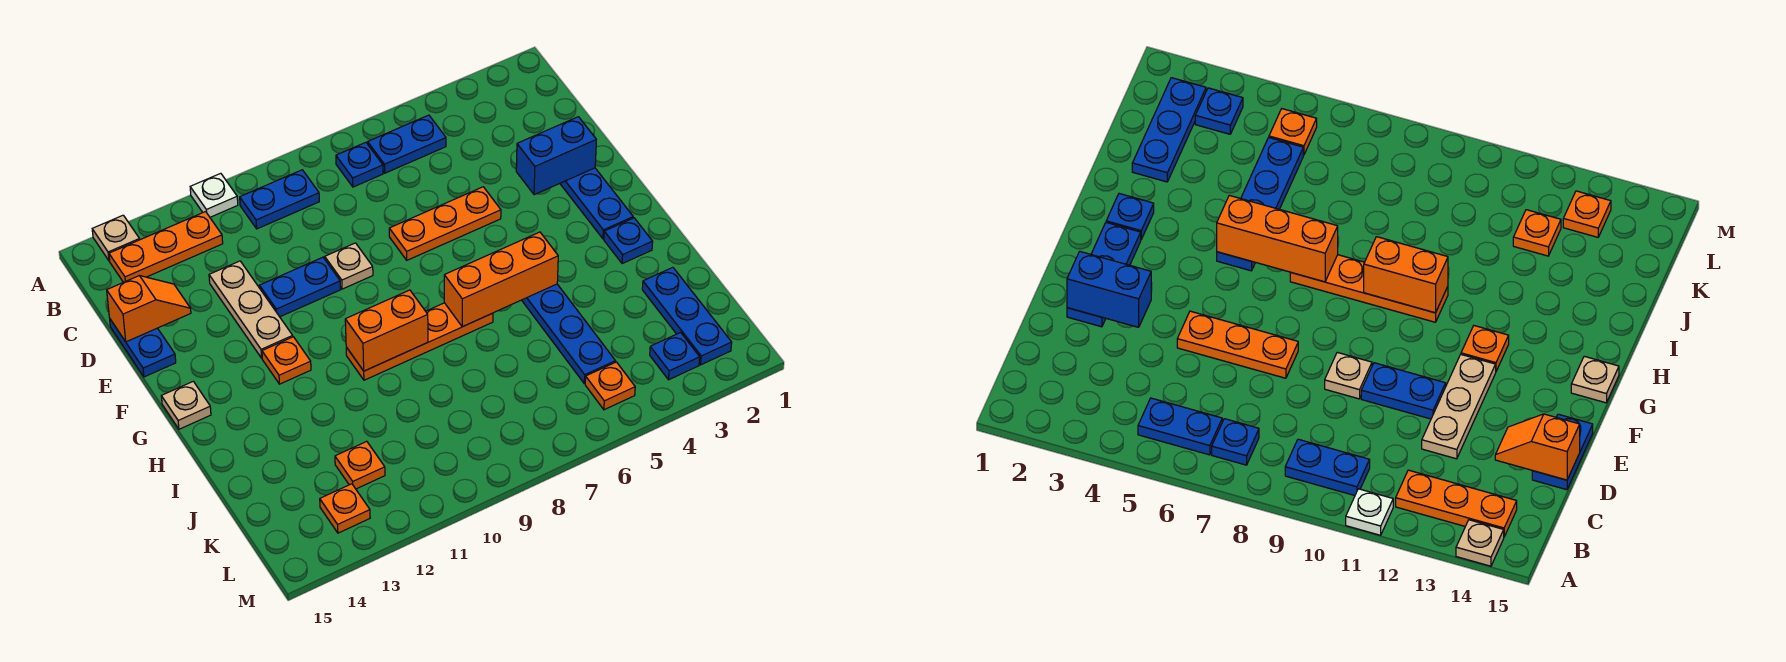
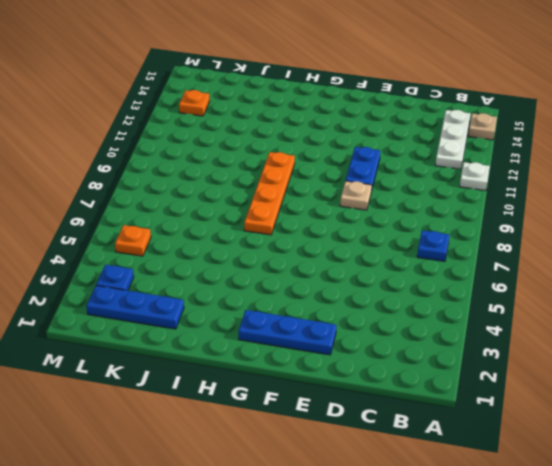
white 1x3 plate [435,110,470,169] -> orange 1x3 plate [109,212,223,282]
none -> blue 1x2 plate [368,115,446,173]
none -> blue 1x2 plate [240,170,319,229]
none -> tan 1x3 plate [209,261,293,358]

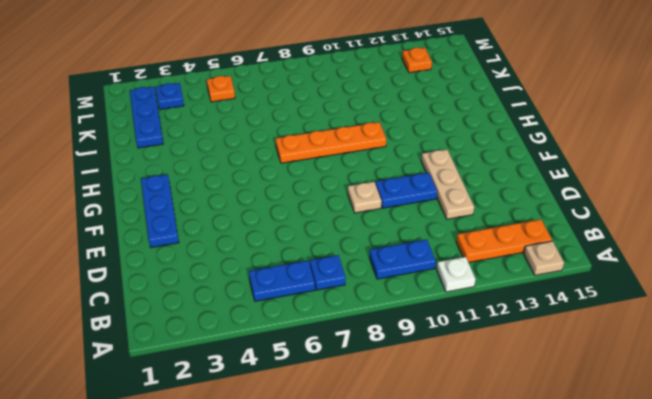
none -> blue 1x2 plate [110,319,176,377]
none -> orange 1x3 plate [389,187,501,260]
none -> orange 1x1 plate [262,337,311,384]

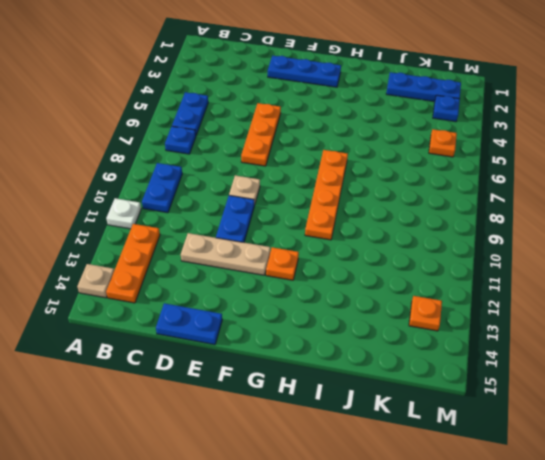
none -> tan 1x1 plate [161,381,211,429]
none -> blue 1x1 plate [604,218,653,264]
none -> blue 1x4 plate [522,284,615,384]

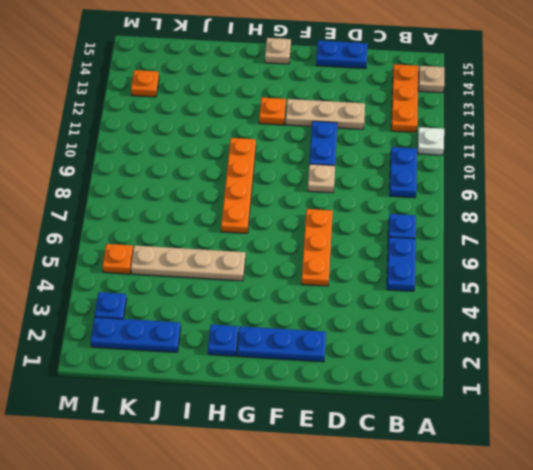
tan 1x4 plate [131,245,245,281] -> blue 1x4 plate [522,284,615,384]
none -> orange 1x1 plate [335,441,385,489]
none -> orange 1x2 slope [107,276,191,342]
none -> blue 1x2 brick [516,117,596,195]

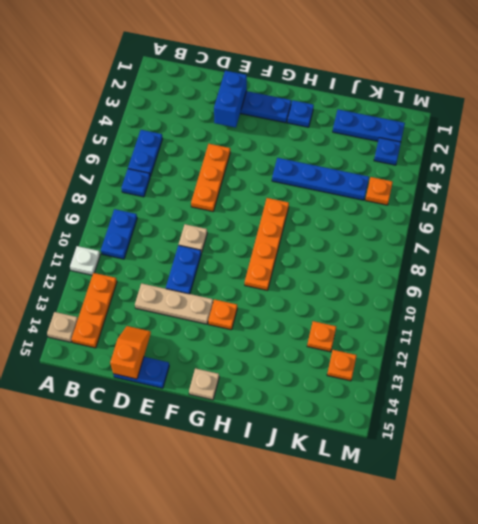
none -> orange 1x3 brick [444,232,558,327]
none -> orange 1x2 brick [345,290,428,371]

